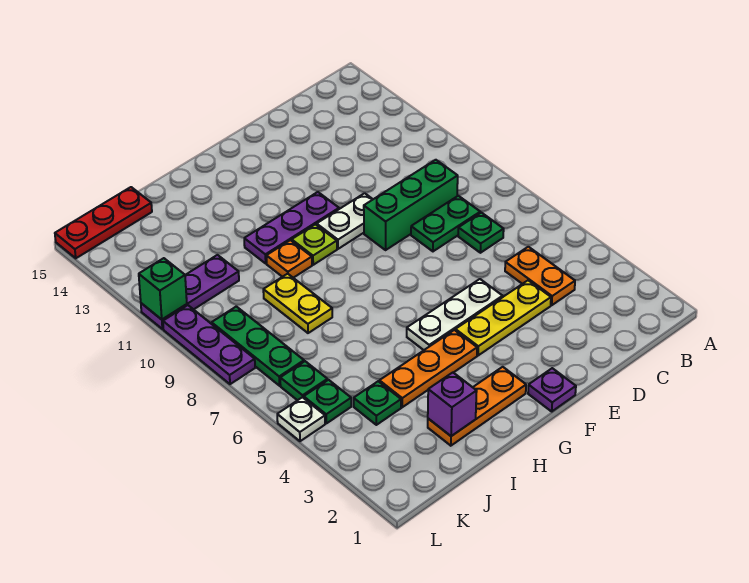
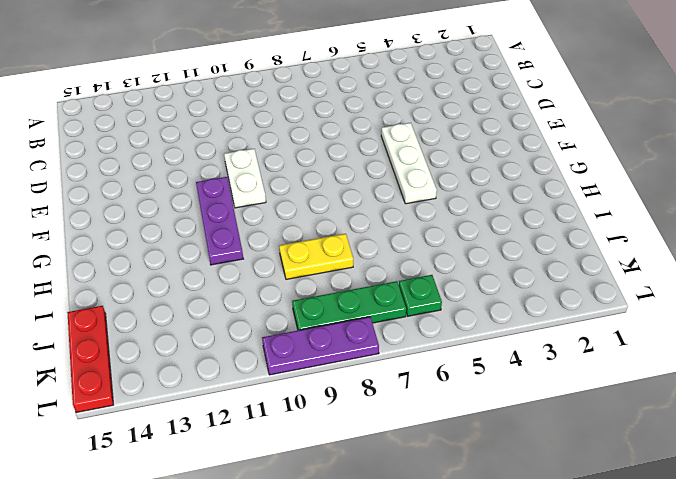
none -> orange 1x2 plate [505,247,575,305]
none -> green 1x1 plate [458,213,504,253]
none -> green 1x2 plate [411,196,480,251]

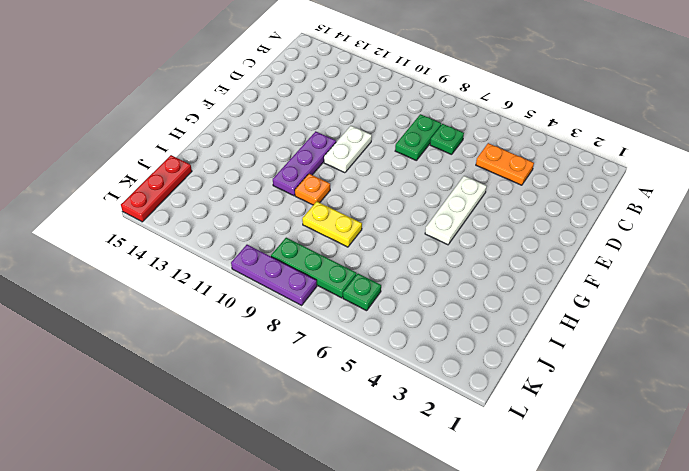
none -> green 1x3 brick [364,160,458,250]
none -> yellow 1x3 plate [455,280,551,356]
none -> purple 1x1 plate [528,368,576,411]

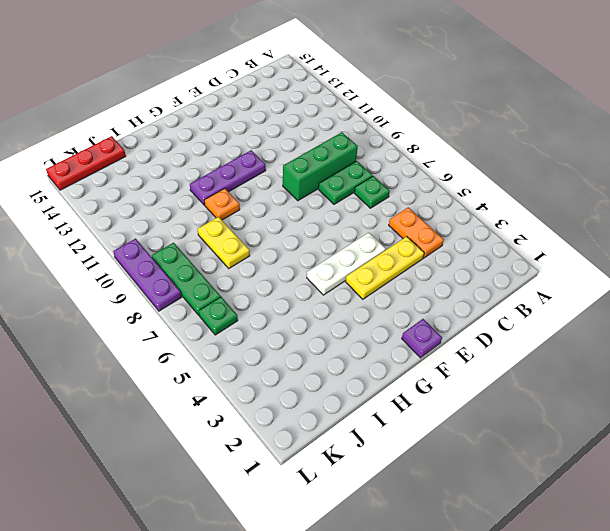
none -> white 1x2 plate [317,193,373,249]
none -> orange 1x3 plate [428,367,526,446]
none -> orange 1x3 plate [379,330,477,407]

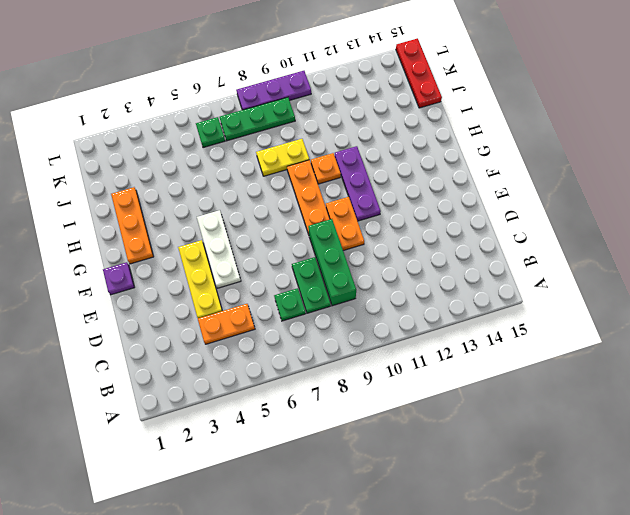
orange 1x2 plate [326,197,364,251] -> white 1x2 plate [317,193,373,249]
orange 1x3 plate [287,160,330,234] -> orange 1x3 plate moved to [379,330,477,407]
none -> lime 1x1 plate [292,224,337,265]
none -> green 1x1 plate [354,381,401,425]
none -> purple 1x3 plate [141,255,239,329]

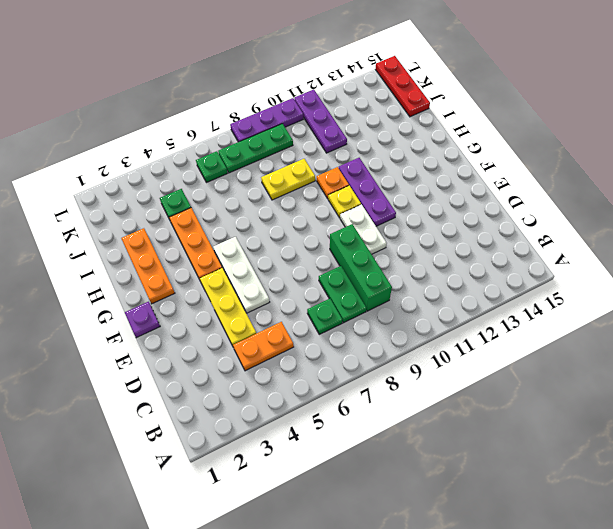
yellow 1x1 plate [328,186,361,218] -> lime 1x1 plate [292,224,337,265]
none -> green 1x1 plate [304,380,351,423]
none -> white 1x1 plate [277,397,325,441]
none -> purple 1x1 brick [428,373,477,436]

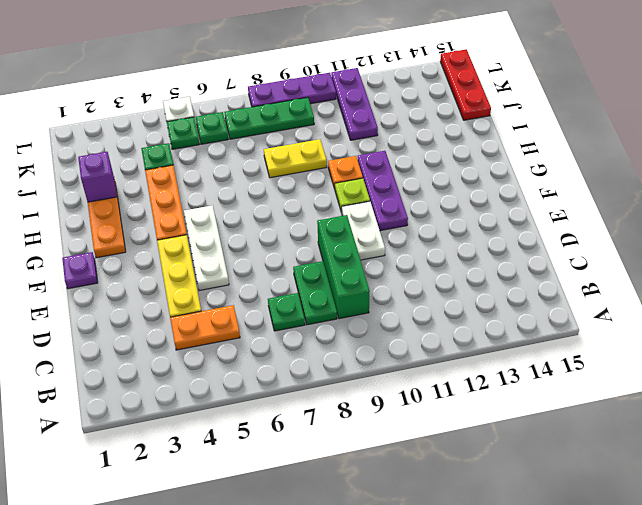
none -> green 1x1 brick [139,258,187,319]

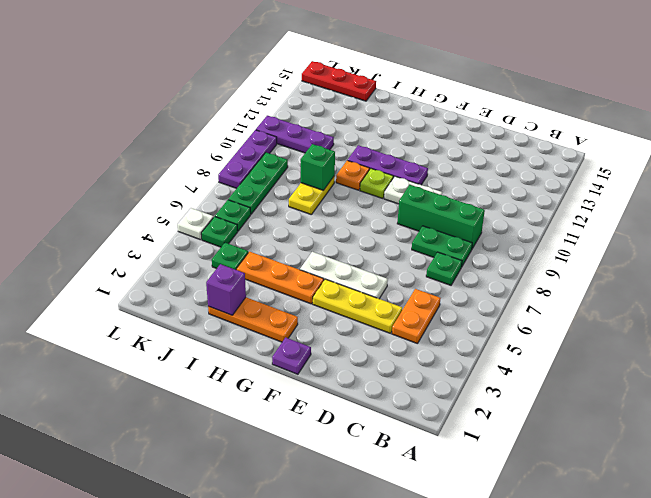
green 1x1 brick [301,144,335,190] -> green 1x1 brick moved to [139,258,187,319]

